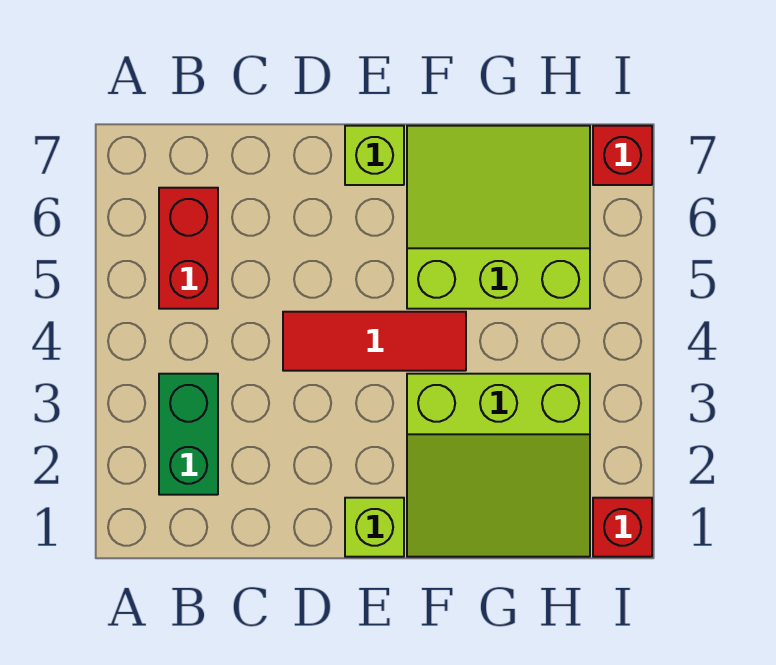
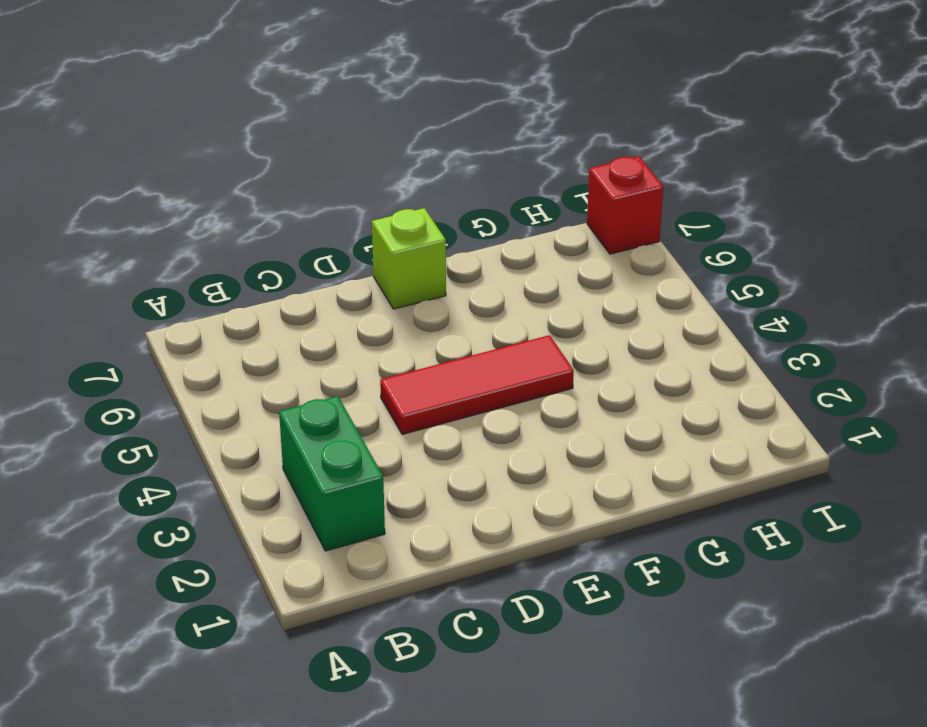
none -> red 1x2 brick [159,188,218,309]
none -> lime 1x1 brick [345,498,404,557]

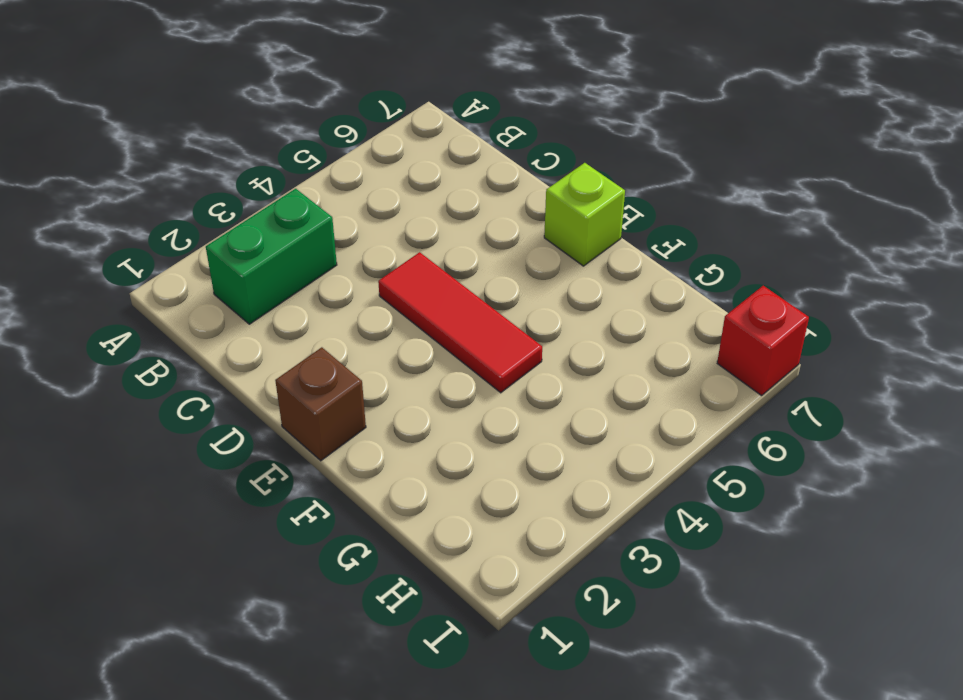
brown 1x1 brick [275,347,366,461] -> lime 1x1 brick [345,498,404,557]
none -> red 1x2 brick [159,188,218,309]
none -> lime 3x3 slope [407,374,590,557]

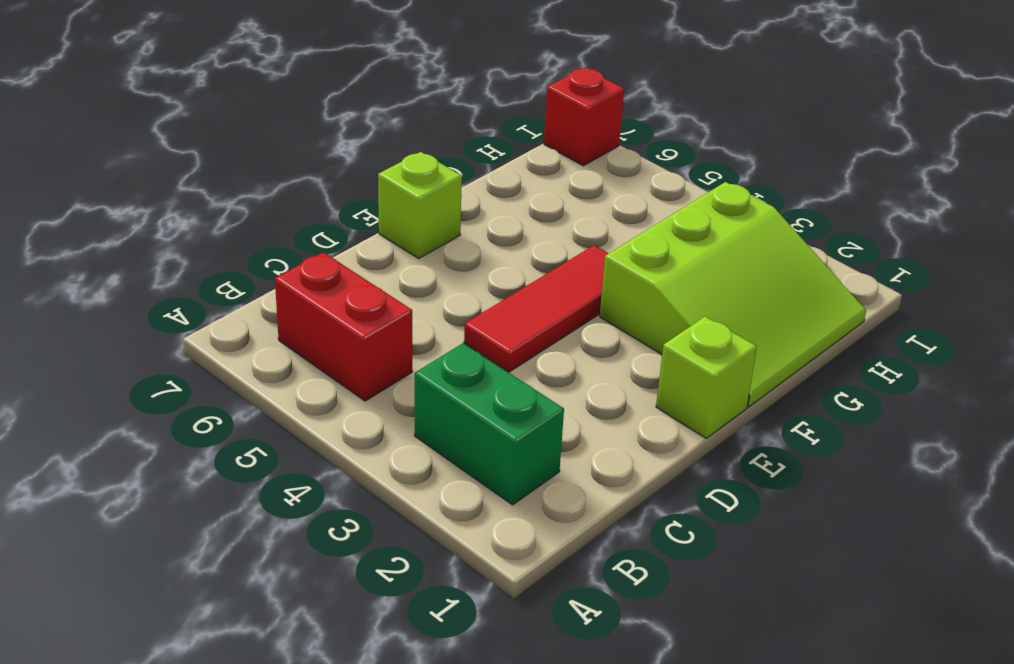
none -> lime 3x3 slope [407,126,590,309]
none -> red 1x1 brick [593,498,652,557]

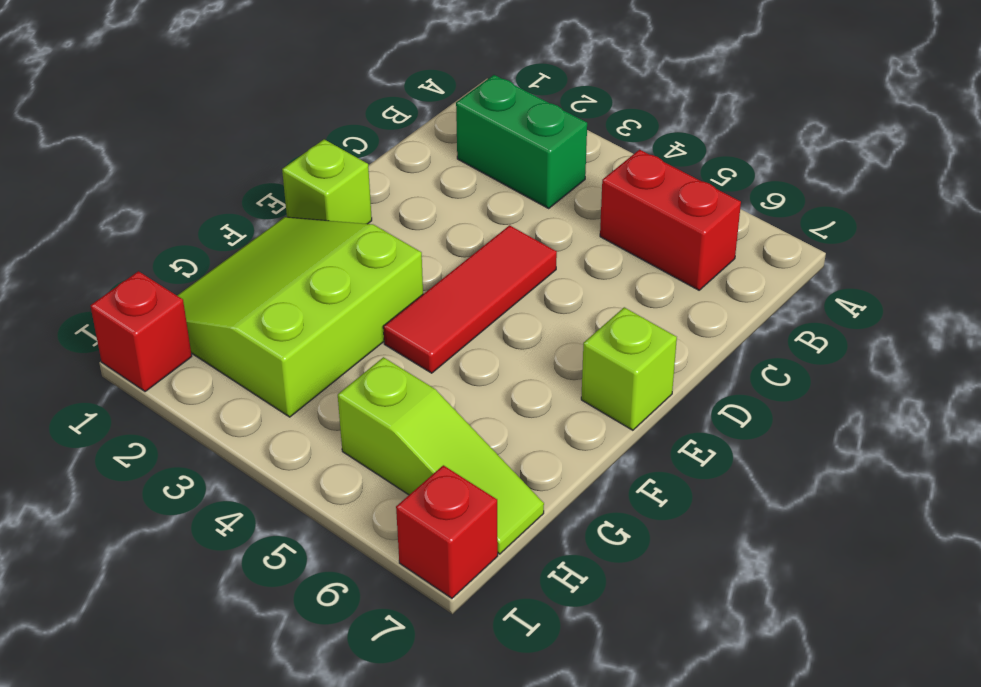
lime 1x3 slope [338,357,544,554] -> lime 3x3 slope [407,126,590,309]

